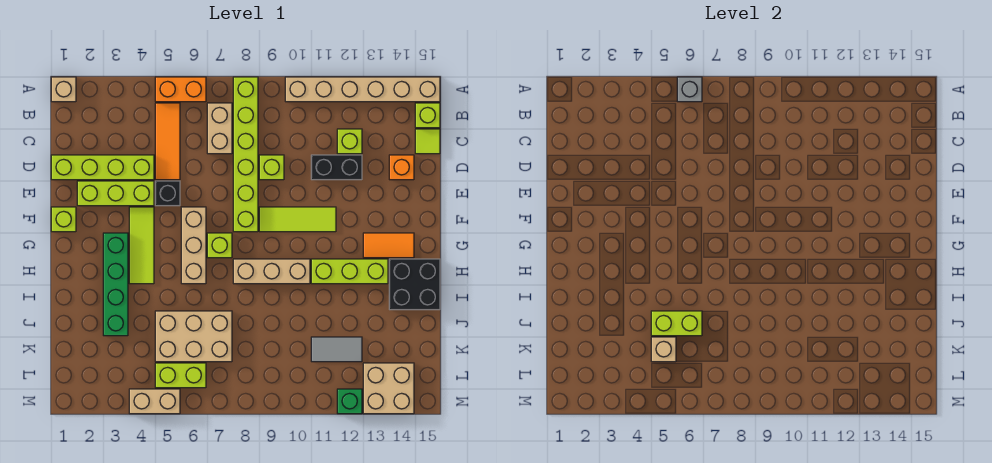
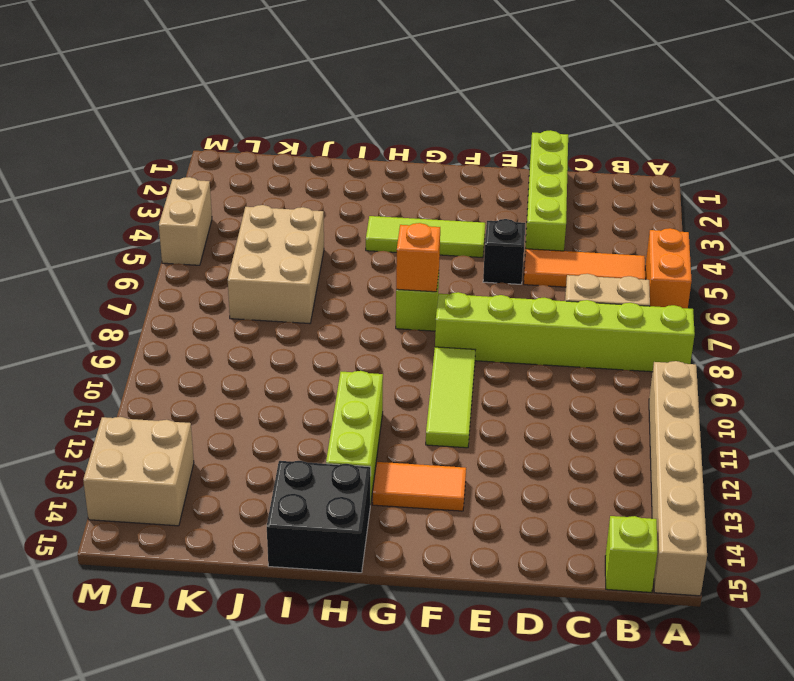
orange 1x2 tile [373,462,466,511] -> orange 1x2 tile turned to [363,233,414,258]
orange 1x1 brick [396,223,440,292] -> orange 1x1 brick moved to [389,155,414,180]
none -> tan 1x1 brick [51,77,76,102]
none -> lime 1x1 brick [337,129,362,154]
none -> lime 1x1 tile [415,129,440,154]
none -> lime 1x1 brick [259,155,284,180]

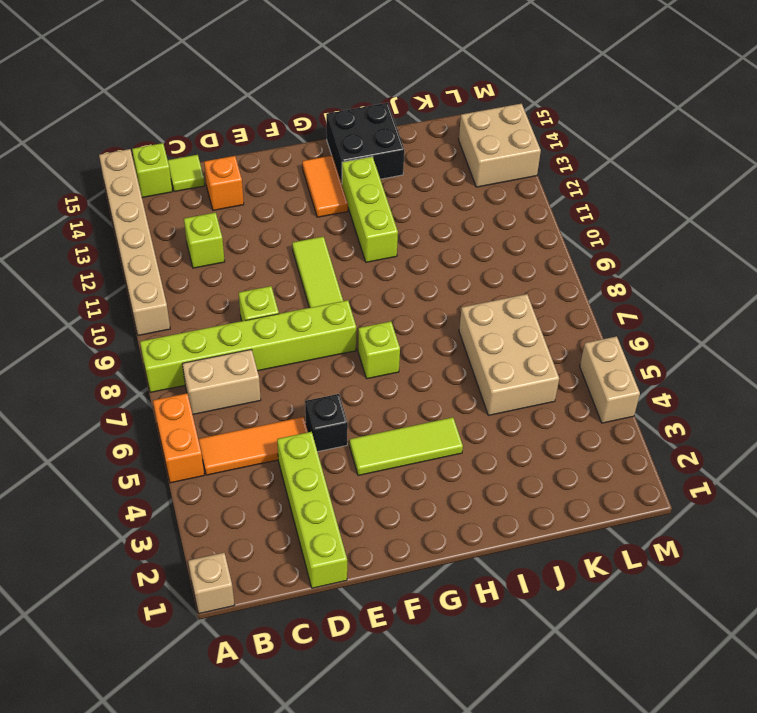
none -> black 1x2 brick [311,155,362,180]
none -> lime 1x3 brick [77,181,154,206]
none -> lime 1x1 brick [51,207,76,232]
none -> tan 1x3 brick [181,207,206,284]

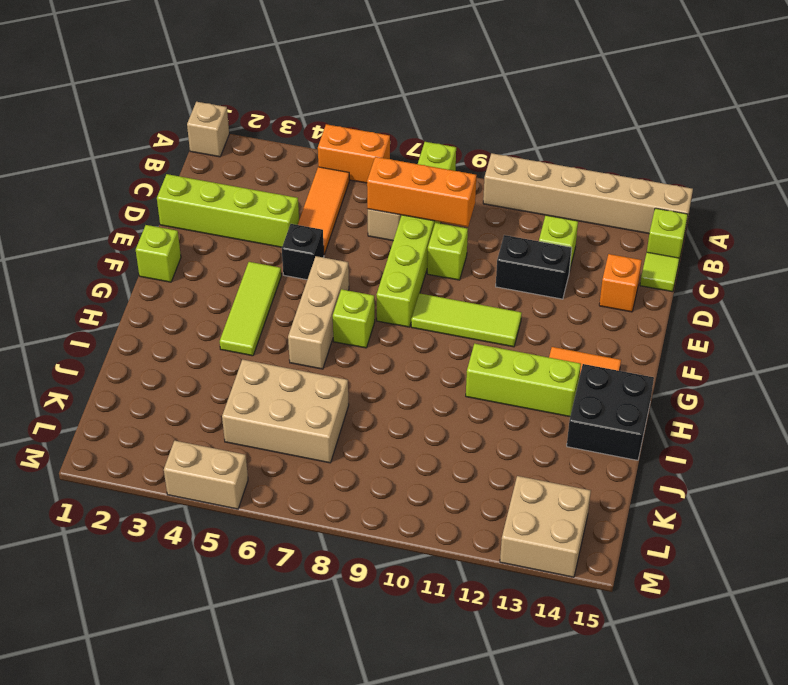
orange 1x3 brick [367,157,476,227] -> none
none -> lime 1x3 brick [77,181,154,206]
none -> green 1x4 brick [103,233,128,336]
none -> tan 1x3 brick [233,259,310,284]
none -> grey 1x2 tile [311,337,362,362]

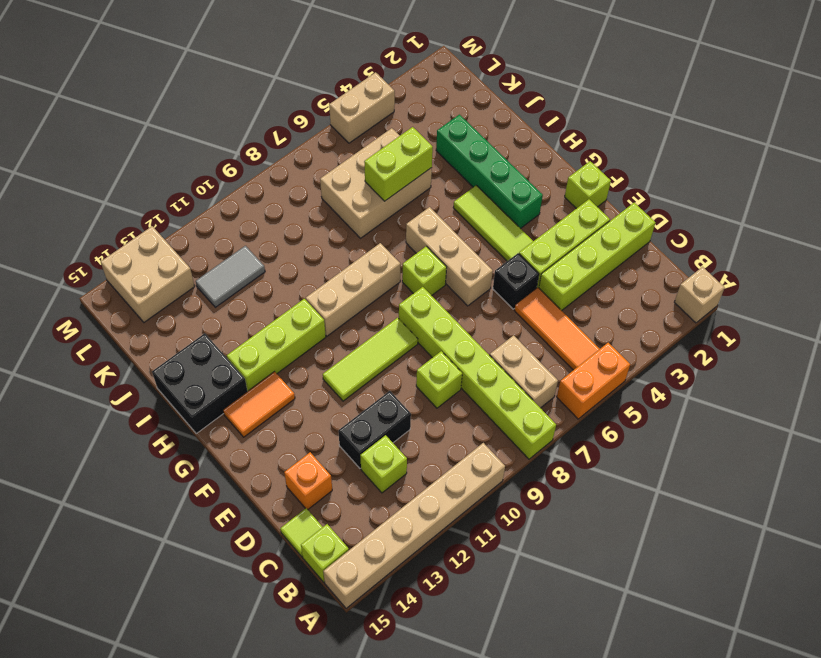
none -> lime 1x2 brick [155,363,206,388]
none -> green 1x1 brick [337,389,362,414]
none -> grey 1x1 brick [677,77,702,102]
none -> tan 1x1 brick [651,337,676,362]

